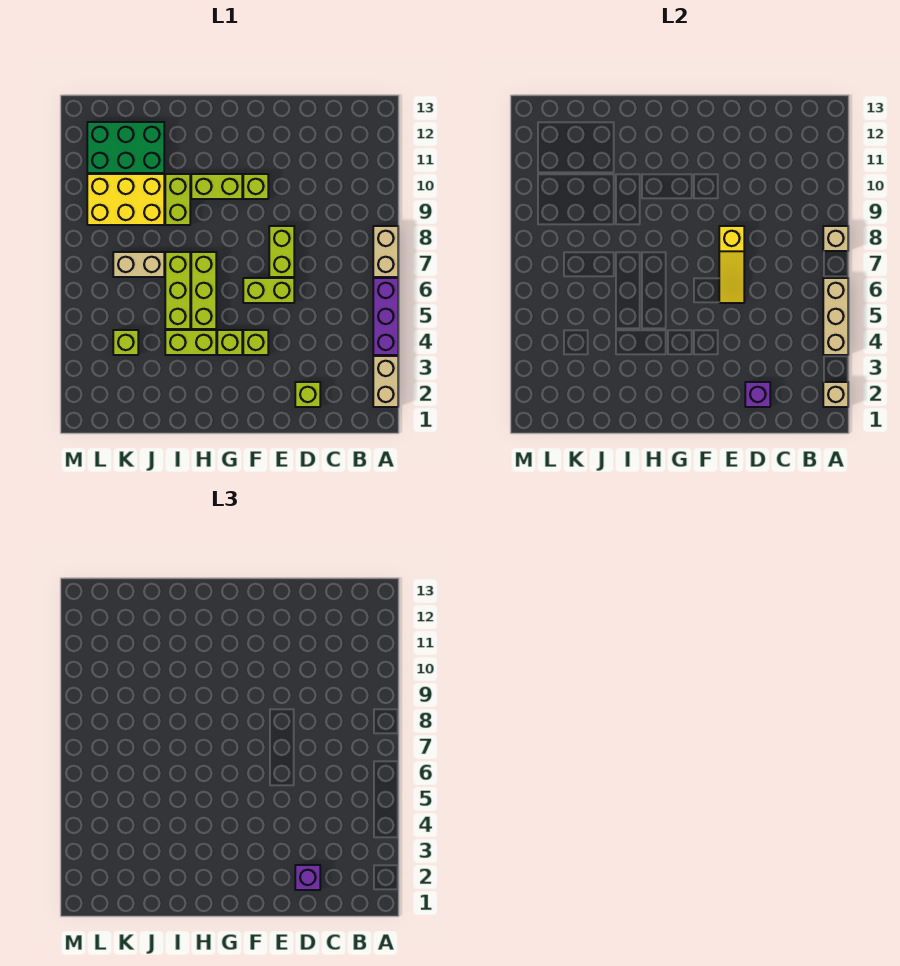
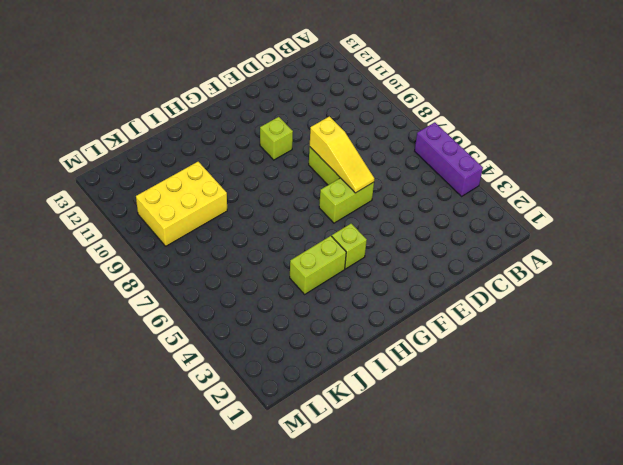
none -> tan 1x2 brick [373,356,398,407]
none -> tan 1x2 brick [373,226,398,277]
none -> lime 1x1 brick [295,382,320,407]

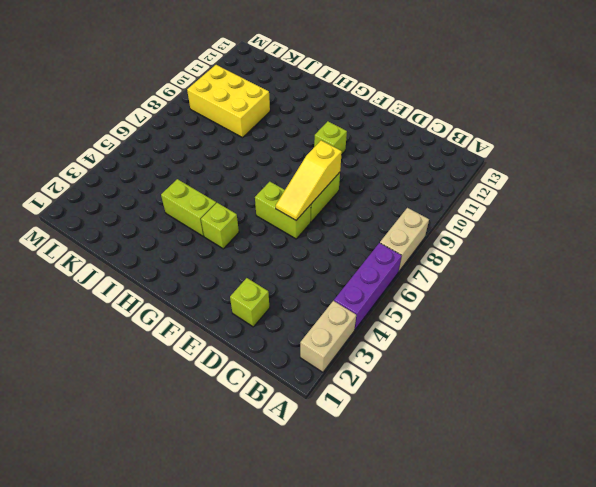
none -> lime 1x1 brick [243,330,268,355]
none -> lime 1x2 brick [191,174,242,199]
none -> lime 1x3 brick [191,252,216,329]

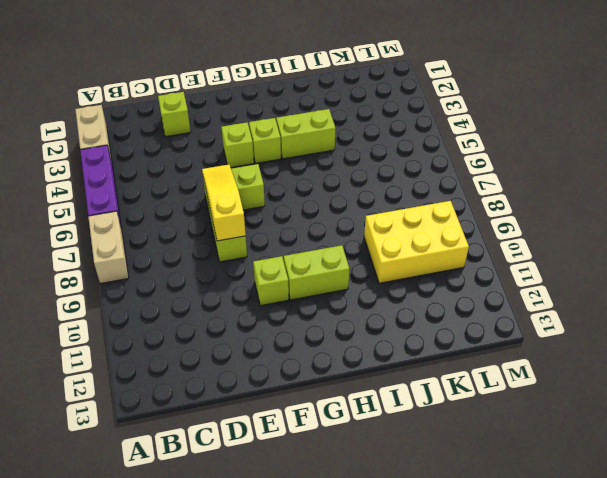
none -> lime 1x3 brick [191,252,216,329]
none -> lime 1x3 brick [165,252,190,329]
none -> lime 1x2 brick [165,174,190,225]

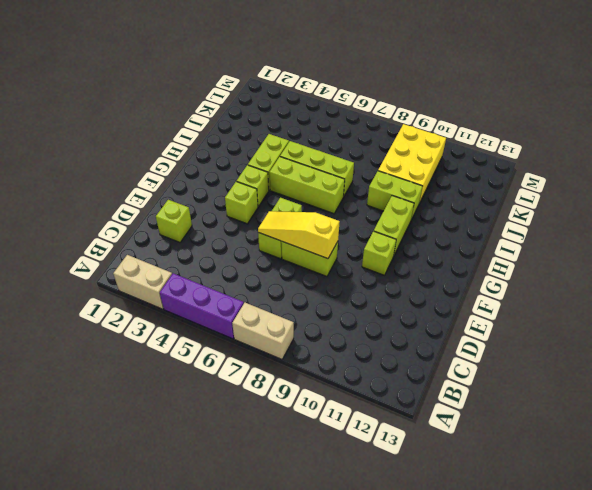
none -> tan 1x2 brick [113,252,164,277]
none -> green 2x3 brick [87,122,164,173]
none -> lime 1x1 brick [113,330,138,355]

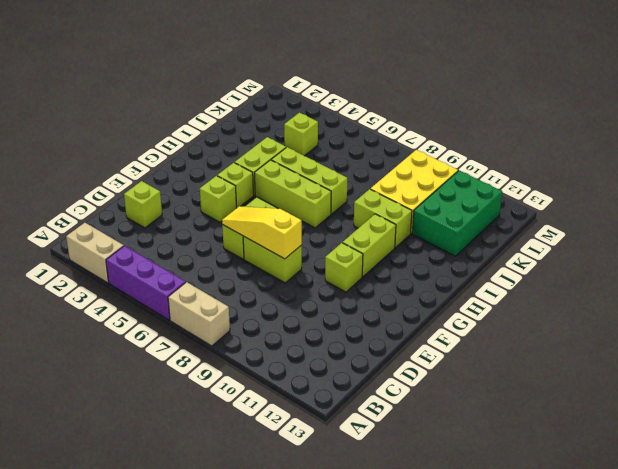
none -> tan 1x2 brick [113,252,164,277]
none -> tan 1x1 brick [823,382,848,407]
none -> tan 1x3 brick [823,278,848,355]

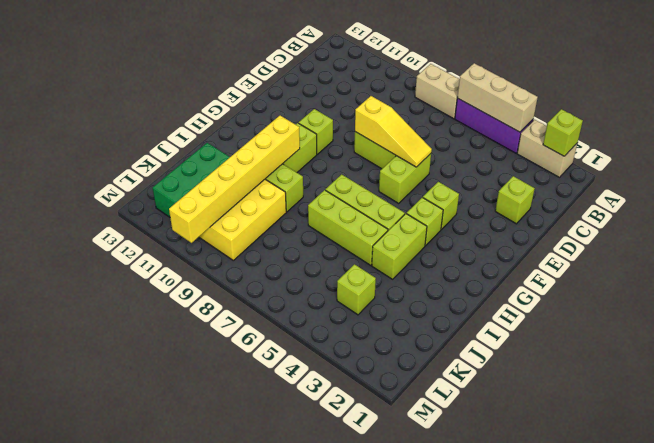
lime 1x1 brick [543,109,583,156] -> tan 1x1 brick [823,382,848,407]
yellow 1x6 brick [169,116,300,243] -> none
none -> tan 1x2 brick [113,252,164,277]
none -> tan 1x1 brick [823,226,848,251]
none -> purple 1x1 brick [745,382,770,407]

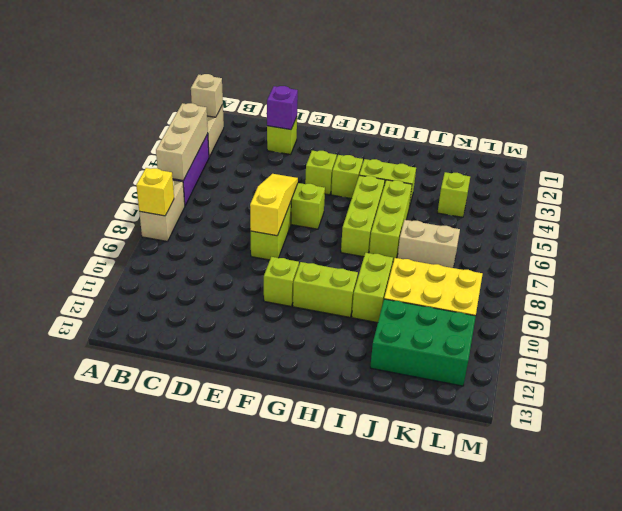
yellow 1x1 brick [136,168,174,216] -> tan 1x1 brick [823,226,848,251]
none -> purple 1x1 brick [295,865,320,890]

